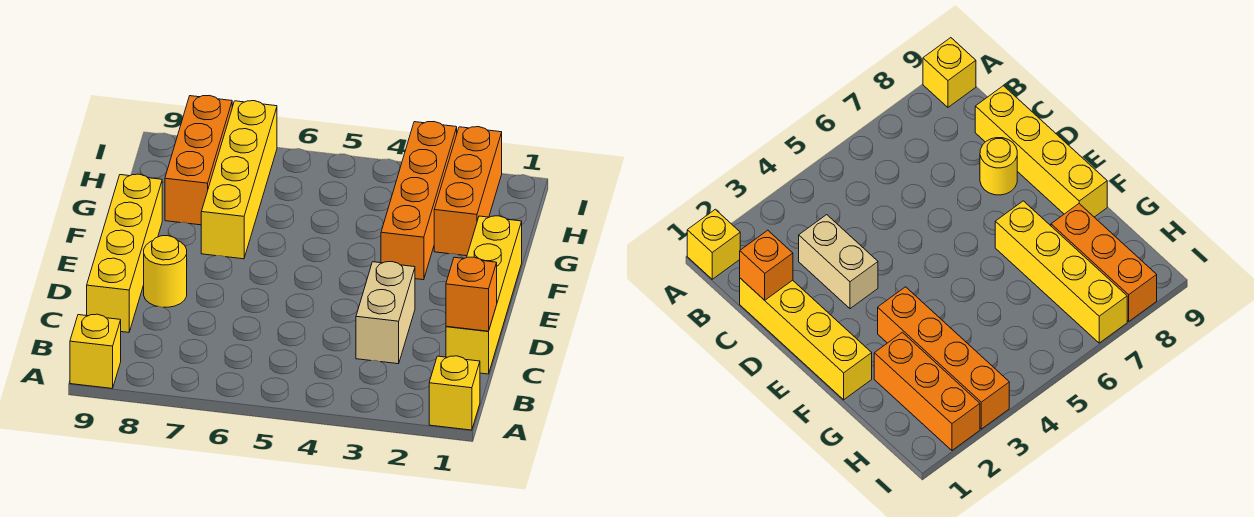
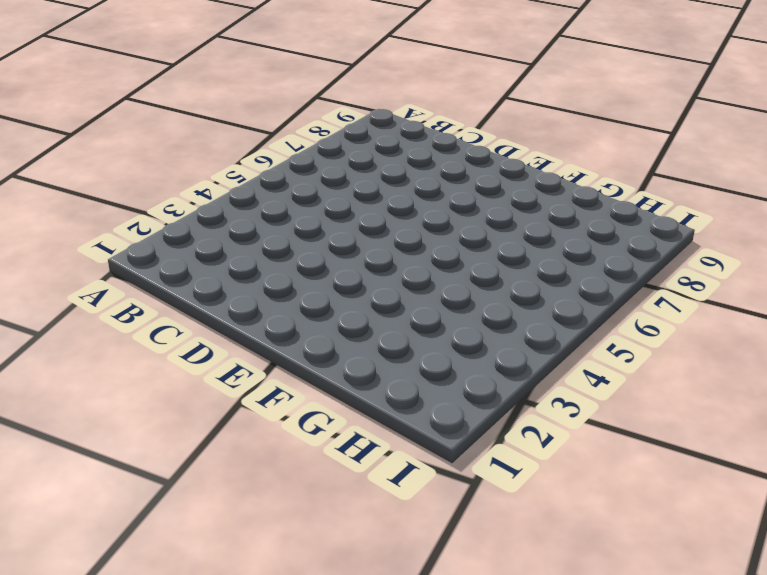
none -> yellow 1x1 brick [429,356,480,430]
none -> yellow 1x1 brick [70,314,121,388]

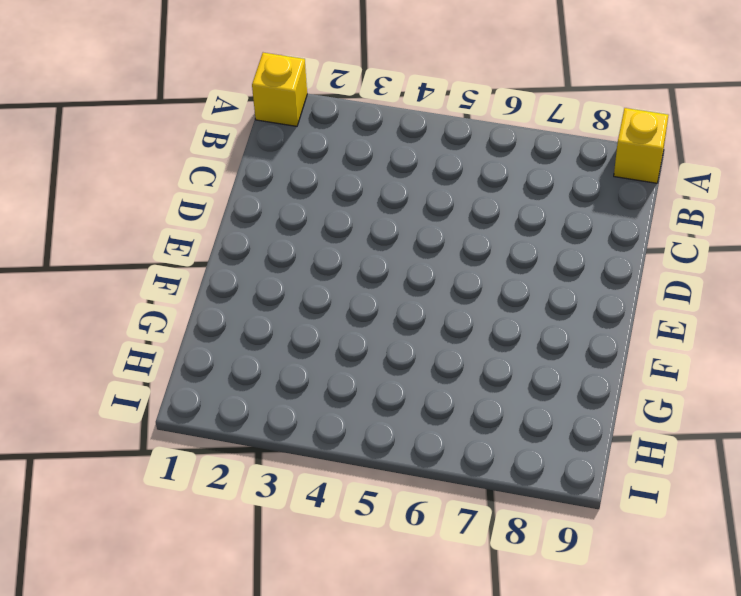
none -> yellow 1x4 brick [446,216,522,374]
none -> tan 1x2 brick [356,262,415,364]

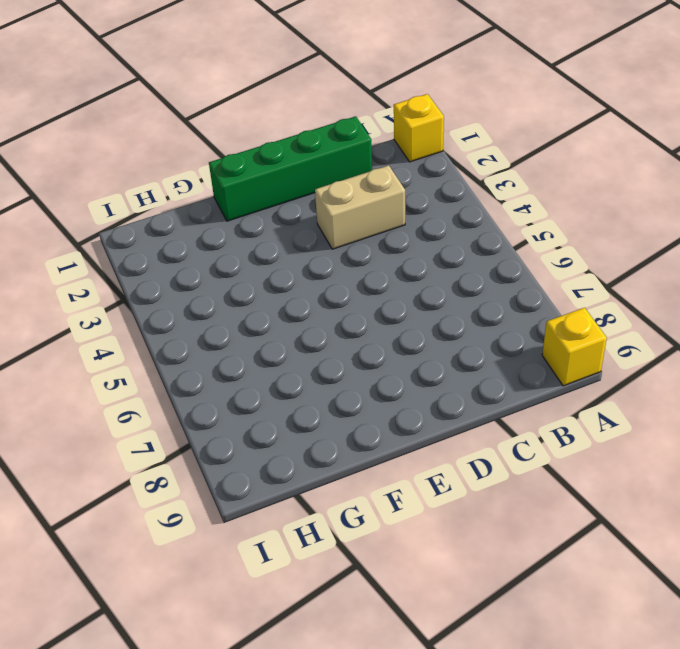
green 1x4 brick [209,116,372,221] -> yellow 1x4 brick [446,216,522,374]
none -> yellow 1x4 brick [87,174,162,332]
none -> yellow 1x1 round brick [144,236,187,307]

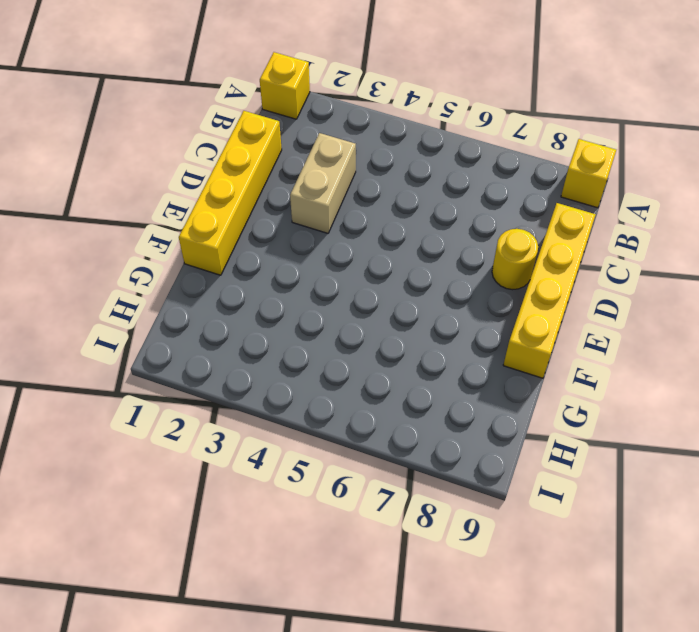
none -> orange 1x4 brick [381,122,457,280]
none -> yellow 1x4 brick [201,101,277,259]

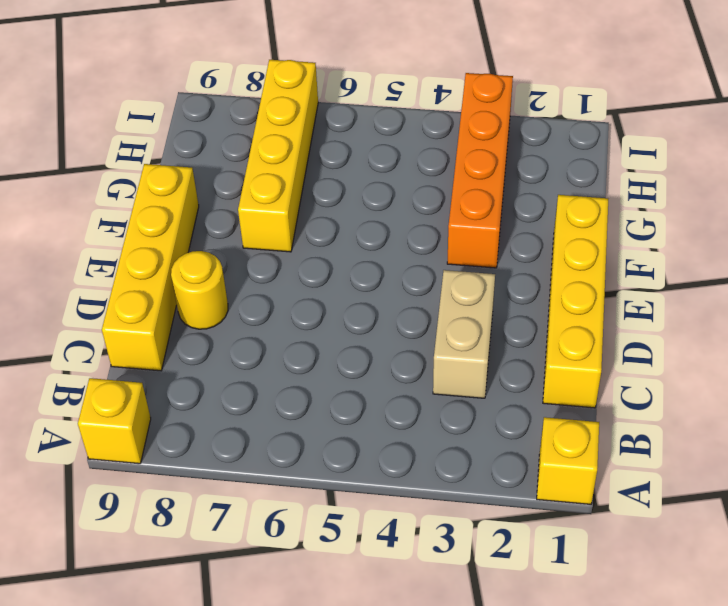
none -> orange 1x3 brick [434,127,502,256]
none -> orange 1x3 brick [165,95,232,225]

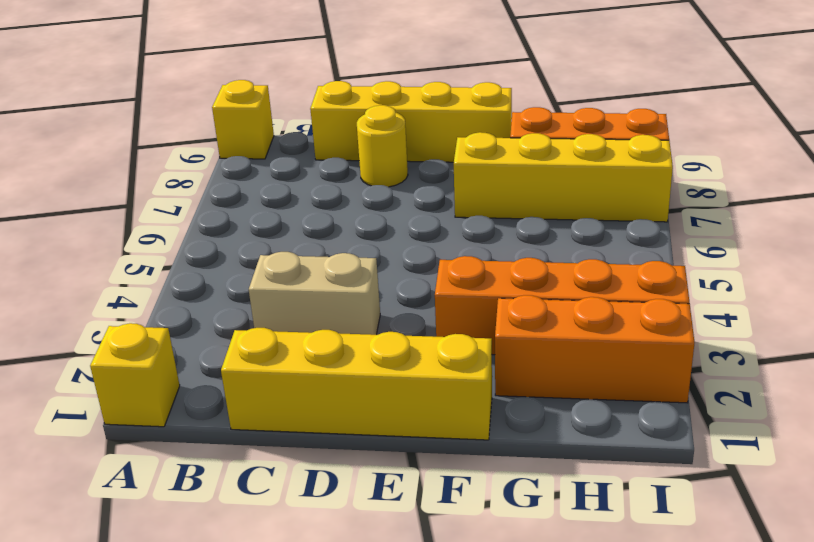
none -> orange 1x1 brick [446,257,497,331]

